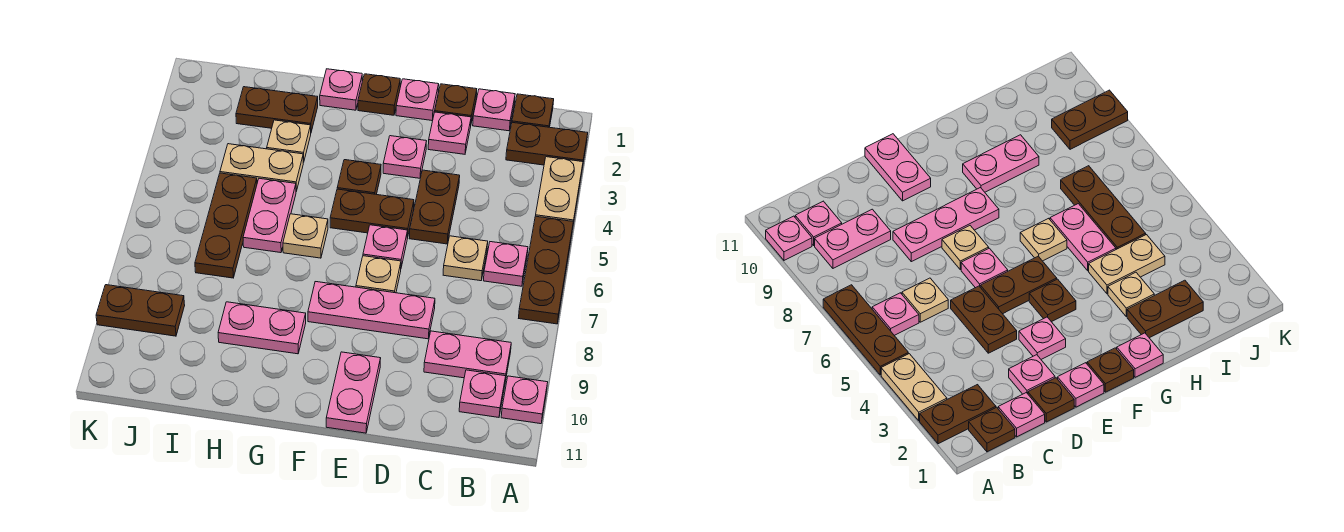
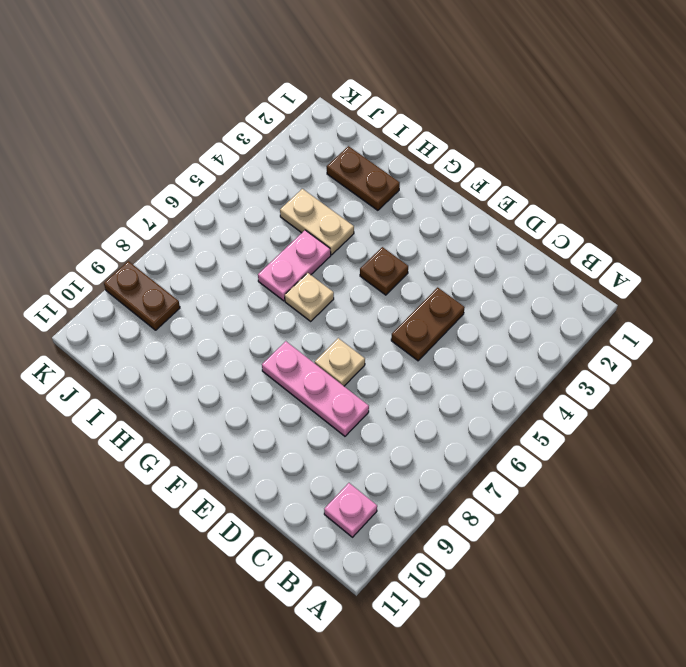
none -> brown 1x2 plate [506,122,588,165]
none -> tan 1x2 plate [536,157,583,224]
none -> brown 1x3 plate [519,216,573,324]
none -> pink 1x1 plate [501,376,548,424]

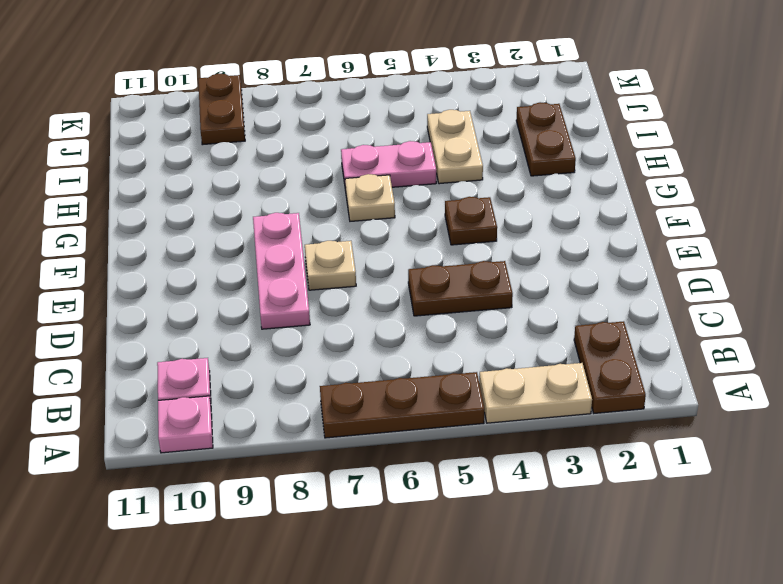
none -> brown 1x1 plate [512,94,554,127]
none -> pink 1x1 plate [484,242,528,286]
none -> pink 1x2 plate [424,331,511,381]
none -> pink 1x1 plate [473,89,515,131]

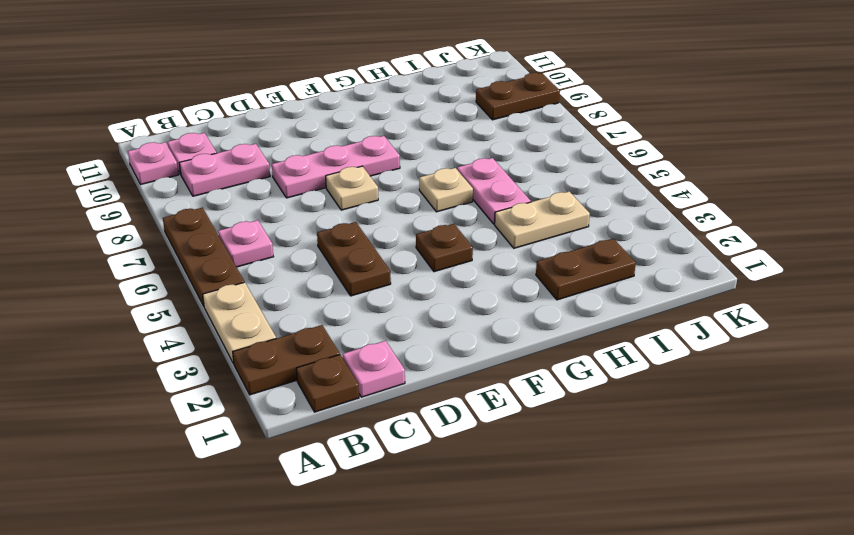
none -> tan 1x1 plate [443,236,488,281]
none -> brown 1x1 plate [435,84,477,123]
none -> pink 1x1 plate [428,112,471,154]
none -> pink 1x1 plate [396,79,439,120]

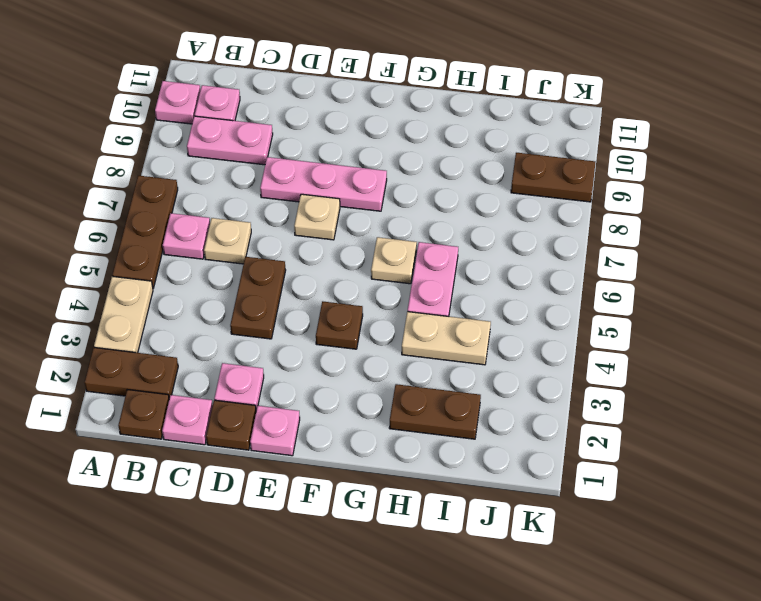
none -> pink 1x1 plate [383,136,426,178]
none -> brown 1x2 plate [330,189,414,238]
none -> pink 1x1 plate [363,225,408,267]
none -> pink 1x2 plate [326,352,381,433]

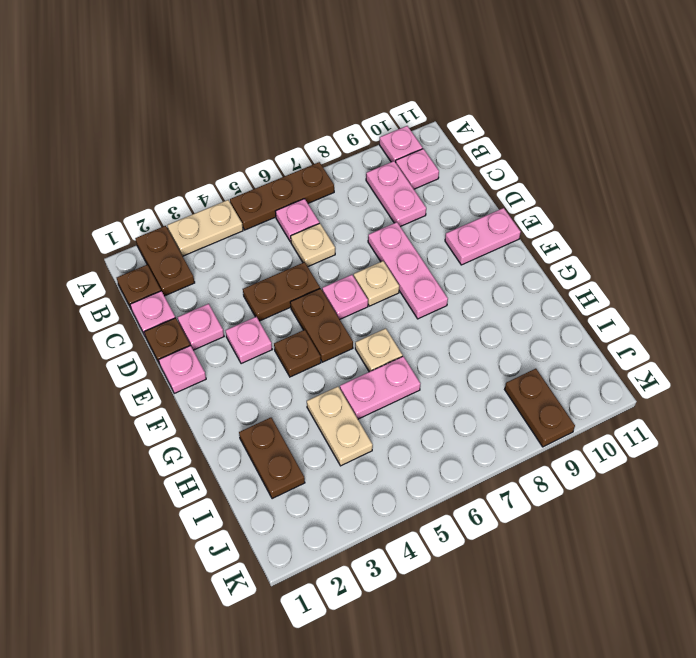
none -> brown 1x1 plate [358,74,400,115]
none -> pink 1x1 plate [320,69,362,110]
none -> pink 1x2 plate [218,302,306,354]
none -> tan 1x1 plate [267,120,311,162]

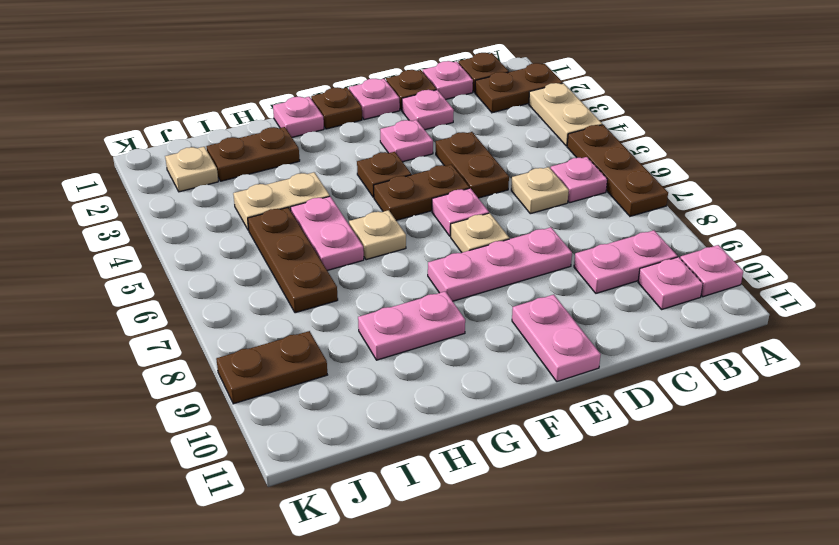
tan 1x1 plate [165,147,218,192] -> tan 1x1 plate moved to [267,120,311,162]

